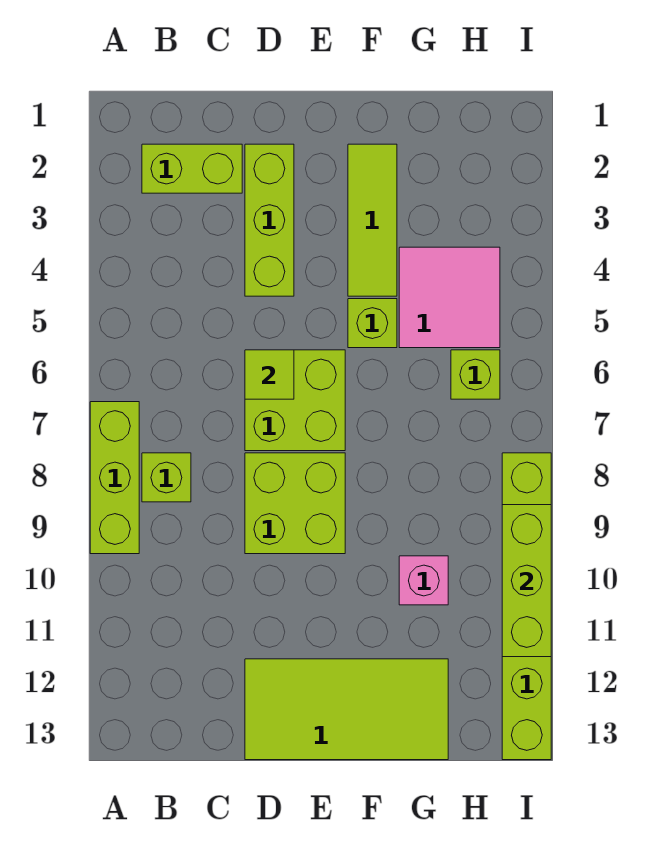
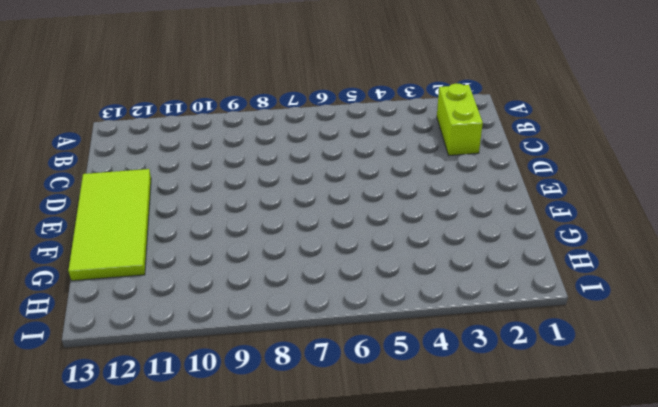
none -> lime 1x3 brick [90,402,139,554]
none -> lime 1x1 brick [142,453,191,502]
none -> lime 1x3 brick [245,144,294,296]

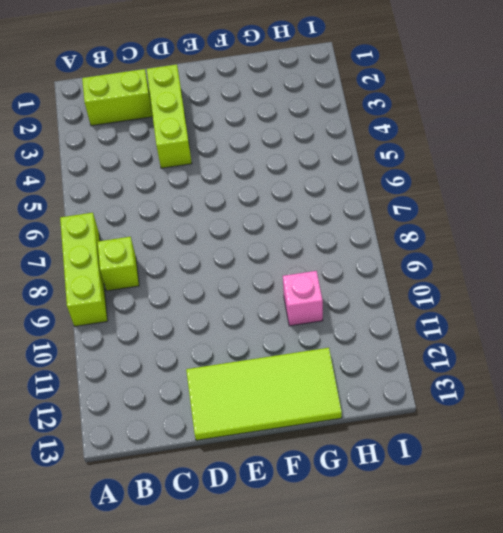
none -> lime 2x2 brick [245,350,345,451]
none -> lime 2x2 brick [245,453,345,554]
none -> lime 1x3 tile [348,144,397,296]

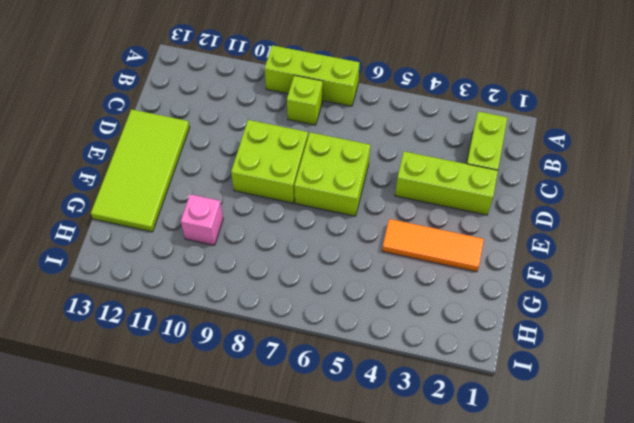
orange 1x3 tile [382,219,484,272] -> lime 1x3 tile [348,144,397,296]
none -> lime 1x1 brick [348,299,397,348]
none -> pink 2x2 tile [399,247,500,348]
none -> lime 1x1 brick [451,350,500,399]

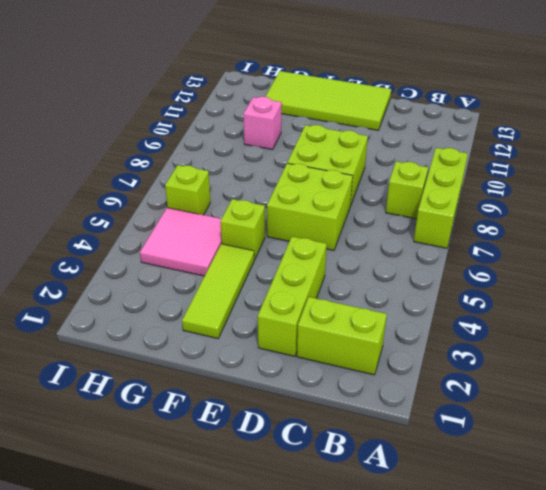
none -> lime 1x6 brick [502,453,551,760]
none -> lime 1x1 tile [245,350,294,399]
none -> lime 1x3 brick [502,505,551,657]

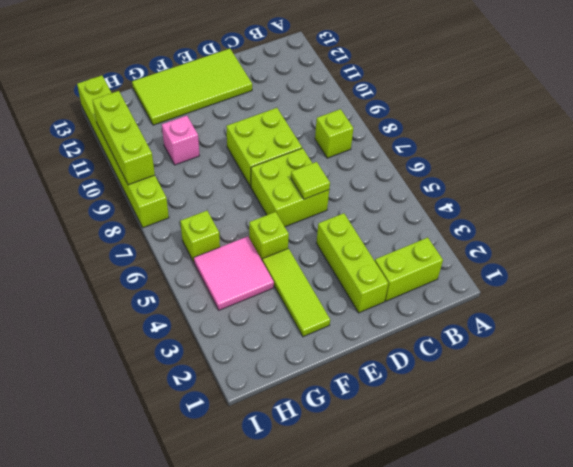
none -> lime 1x3 brick [90,402,139,554]

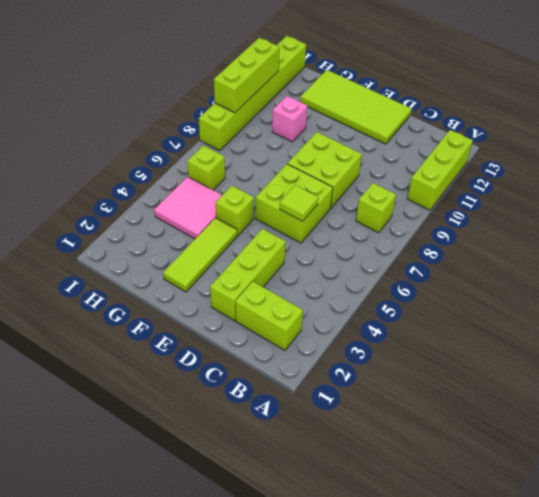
lime 1x3 brick [407,130,473,210] -> lime 1x3 brick moved to [90,402,139,554]

